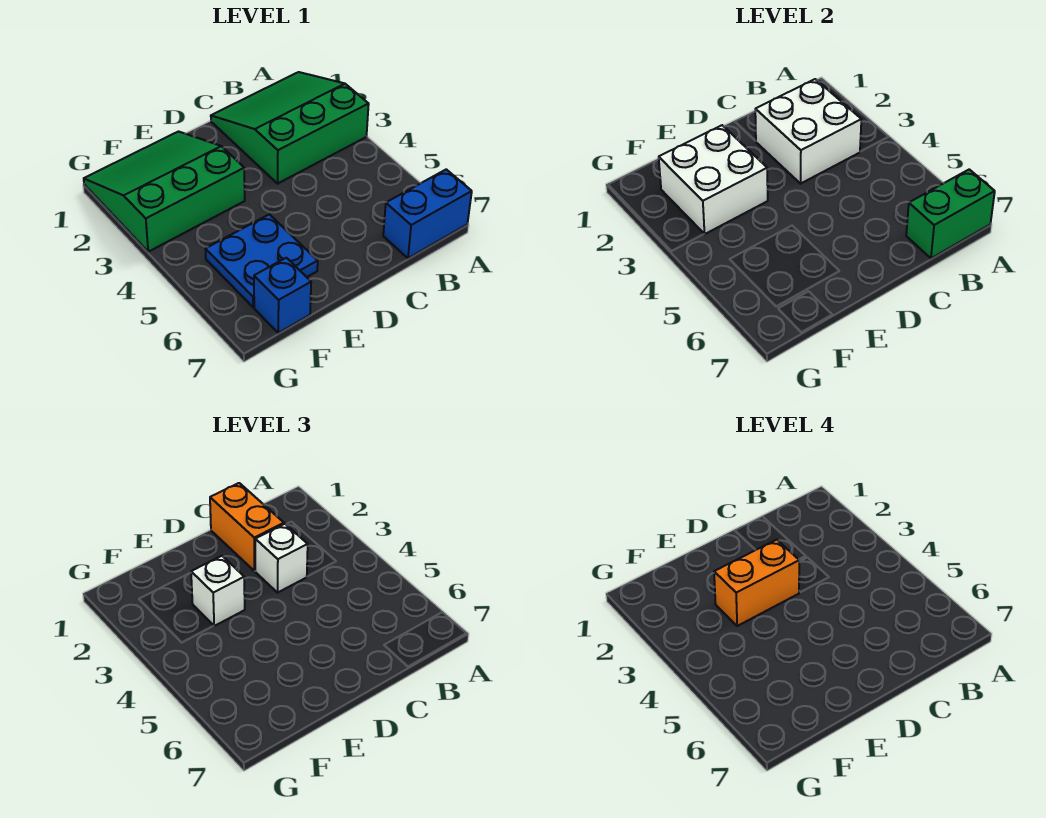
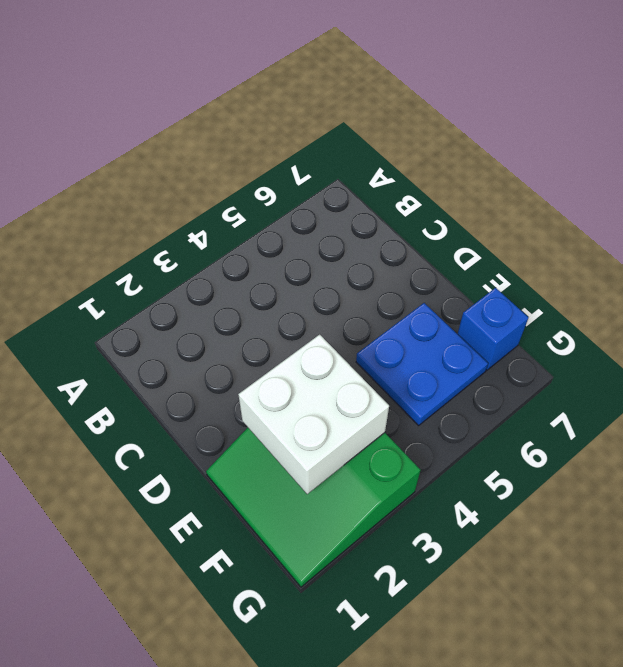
none -> green 3x3 slope [211,72,369,184]
none -> blue 1x2 brick [383,169,472,258]
none -> green 1x2 brick [906,169,995,258]

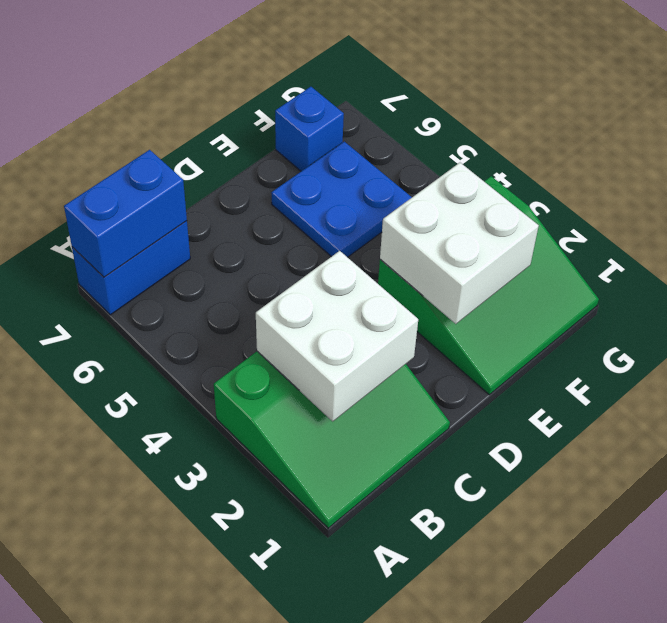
blue 1x2 brick [64,150,187,277] -> green 1x2 brick [906,169,995,258]
none -> orange 1x2 brick [210,483,284,571]
none -> white 1x1 brick [255,524,308,593]
none -> white 1x1 brick [191,556,245,626]

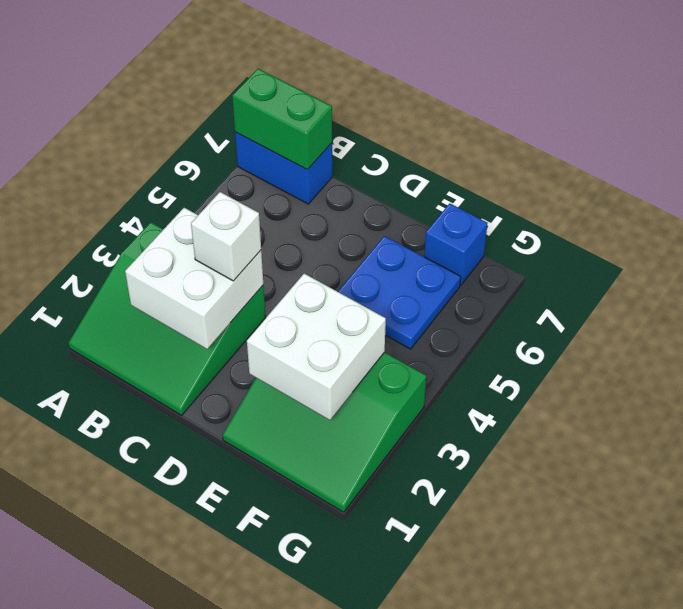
none -> orange 1x2 brick [210,483,284,571]
none -> white 1x1 brick [191,556,245,626]
none -> orange 1x2 brick [714,540,799,626]

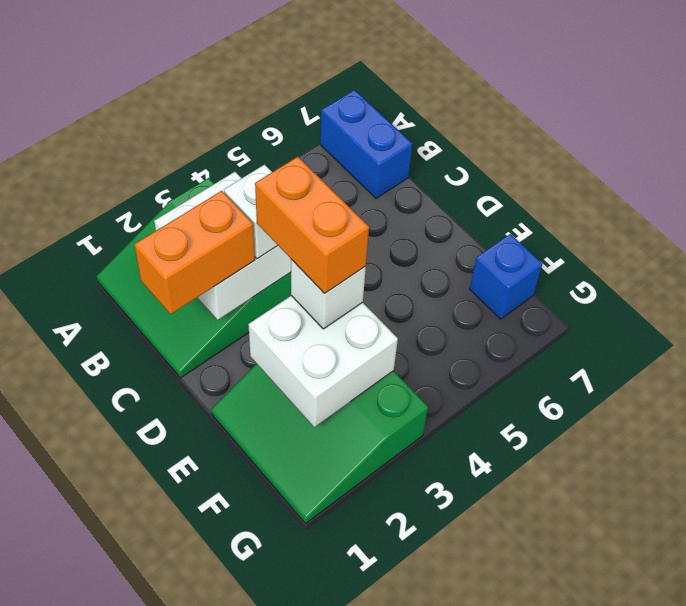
none -> blue 2x2 plate [206,214,318,307]
none -> green 1x2 brick [906,169,995,258]

